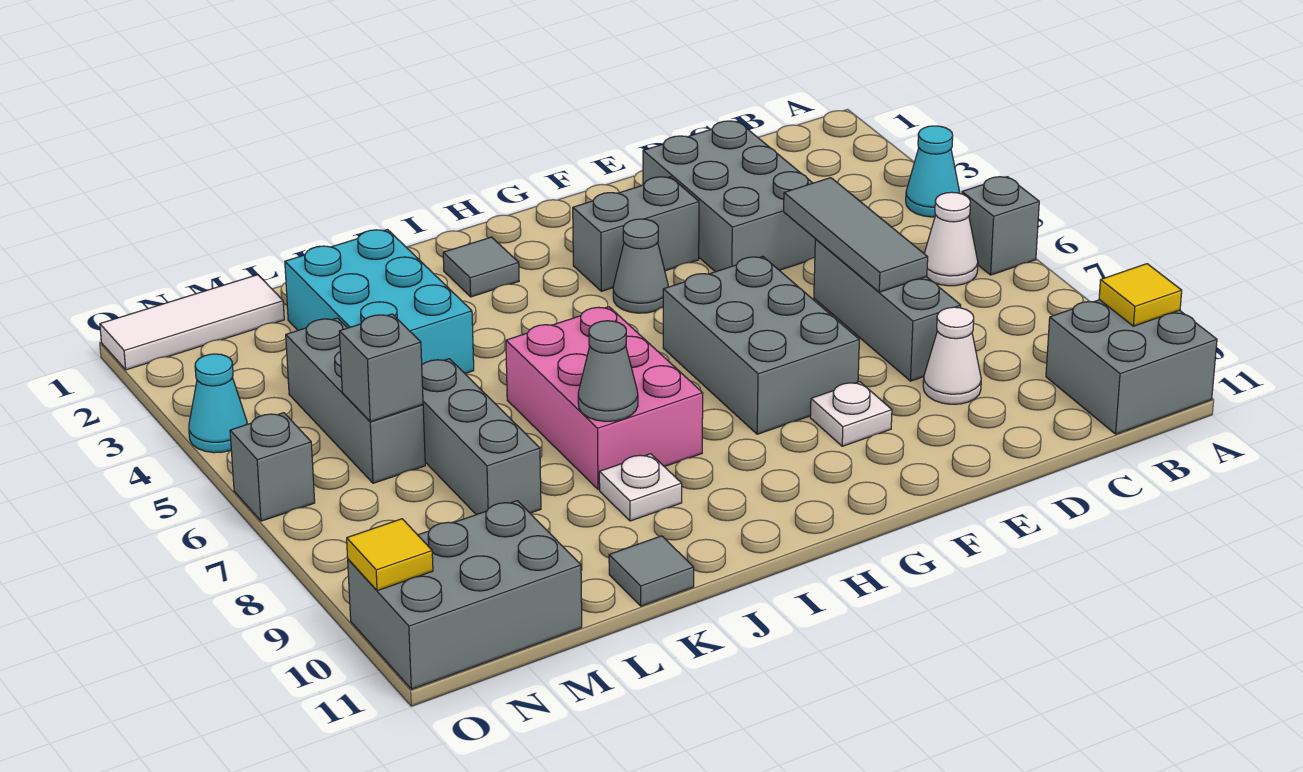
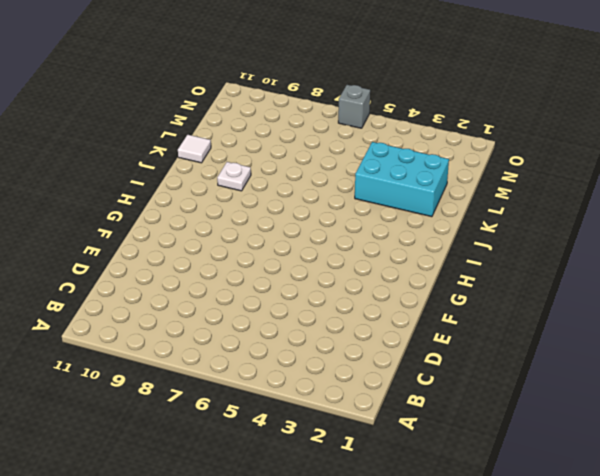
white 1x1 tile [178,135,211,163] -> grey 1x1 tile [609,536,694,606]
none -> cyan 1x1 cone [906,126,960,217]
none -> grey 1x1 brick [962,177,1039,275]
none -> grey 2x2 brick [1046,300,1217,434]

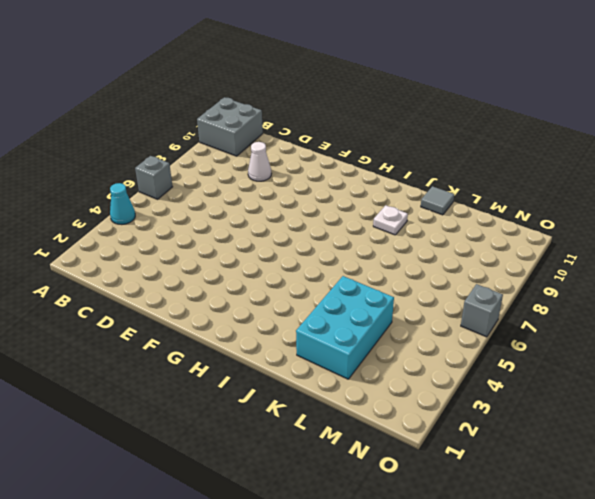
none -> white 1x1 cone [924,192,978,286]
none -> grey 2x3 brick [643,121,816,272]
none -> grey 1x3 brick [814,240,961,381]

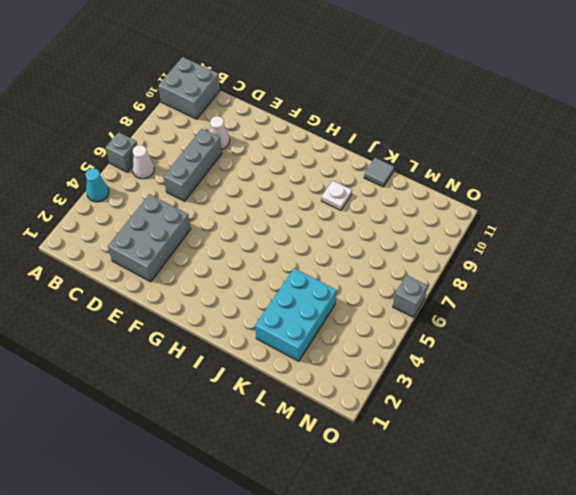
none -> grey 1x2 brick [573,177,699,291]
none -> grey 2x3 brick [663,256,859,434]
none -> white 1x1 plate [810,382,892,446]

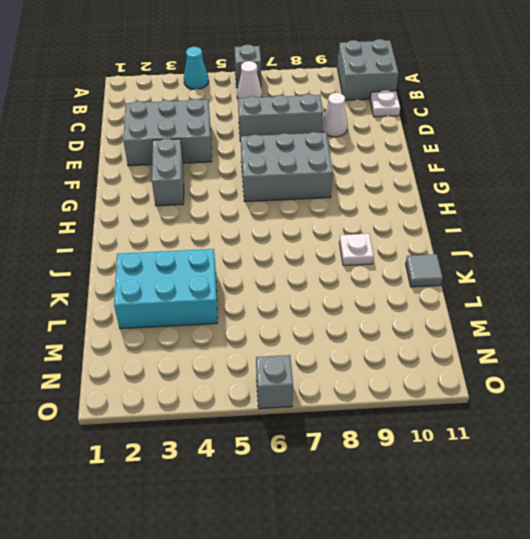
white 1x1 plate [370,90,400,117] -> white 1x1 plate moved to [810,382,892,446]
none -> grey 1x1 cone [613,219,668,313]
none -> grey 1x1 tile [443,237,519,297]
none -> pink 2x3 brick [506,307,703,490]

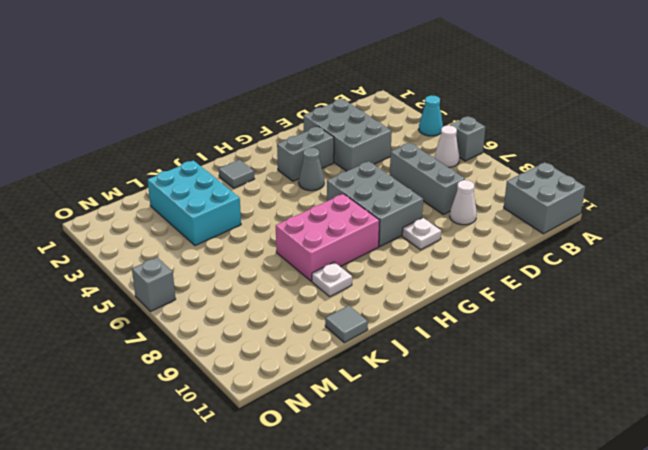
pink 2x3 brick [276,194,380,281] -> pink 2x3 brick turned to [506,307,703,490]
none -> grey 1x3 brick [422,359,541,515]
none -> white 1x3 tile [100,275,284,370]
none -> grey 1x3 brick [286,318,425,483]

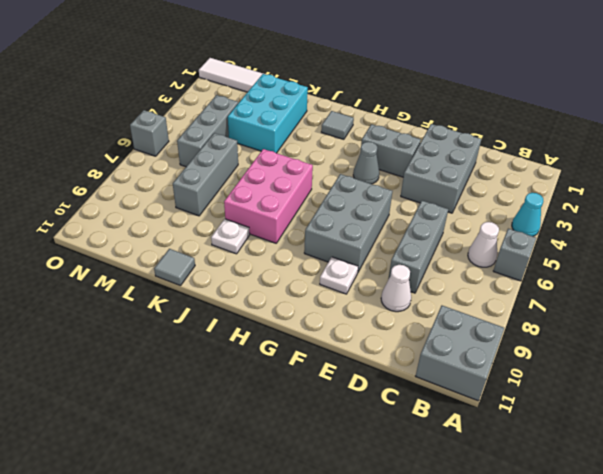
none -> grey 2x3 brick [348,501,582,689]
none -> cyan 1x1 cone [189,354,247,453]
none -> yellow 1x1 tile [1099,264,1182,326]

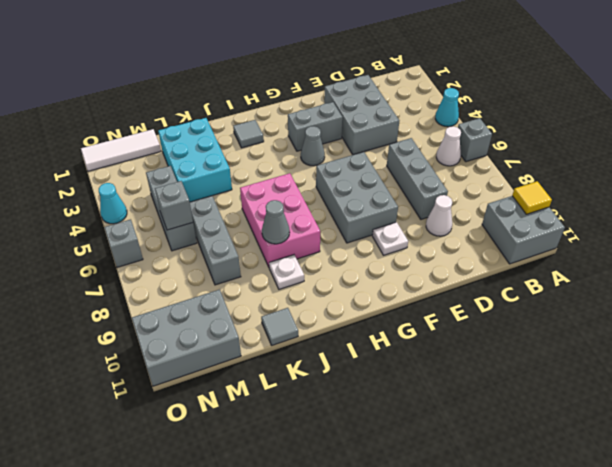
none -> grey 1x3 tile [784,178,928,292]
none -> yellow 1x1 tile [347,519,433,591]

